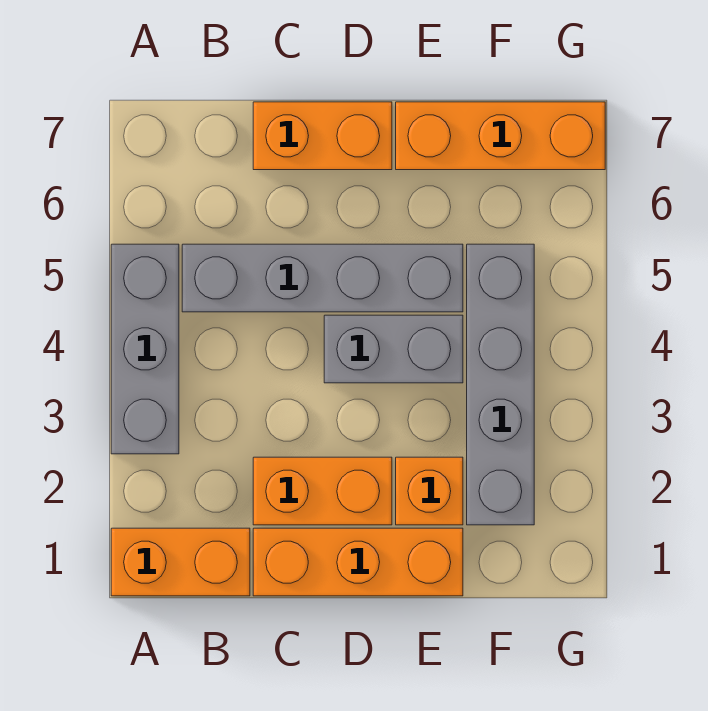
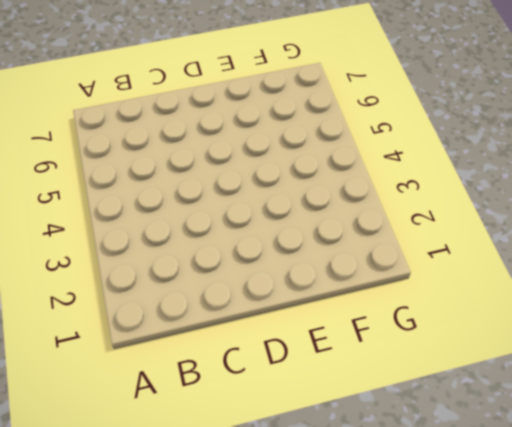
none -> orange 1x2 brick [111,528,250,596]
none -> grey 1x3 brick [111,244,179,454]

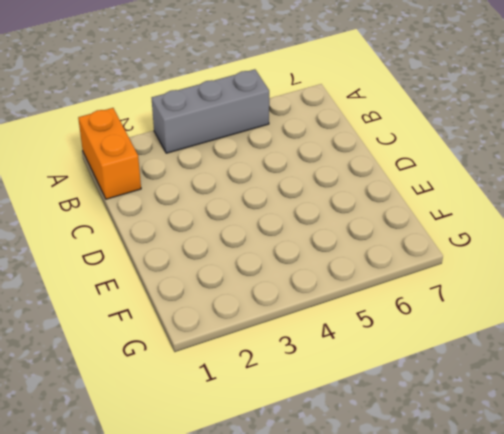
none -> grey 1x4 brick [182,244,463,312]
none -> orange 1x3 brick [253,528,463,596]

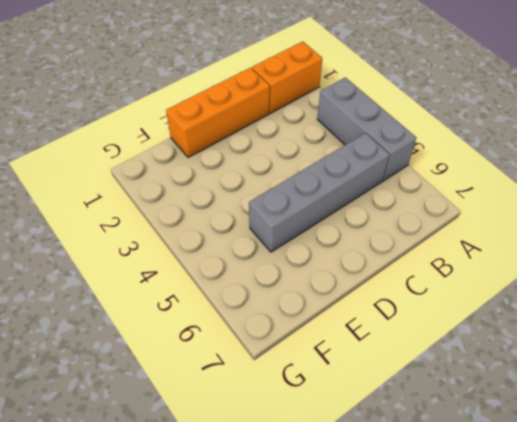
none -> orange 1x2 brick [253,457,392,525]
none -> orange 1x2 brick [253,102,392,170]

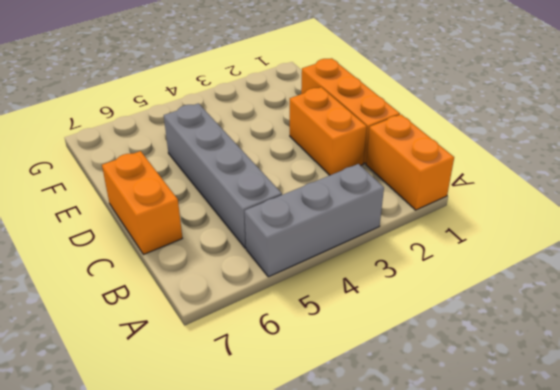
none -> grey 1x2 brick [324,315,463,383]
none -> orange 1x1 brick [396,457,463,525]

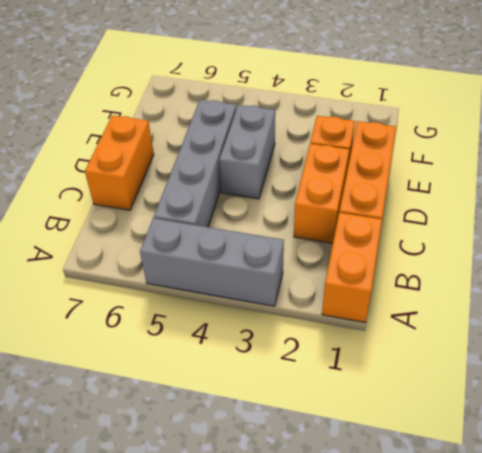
none -> orange 1x3 brick [396,102,605,170]
none -> grey 1x4 brick [467,244,534,525]

